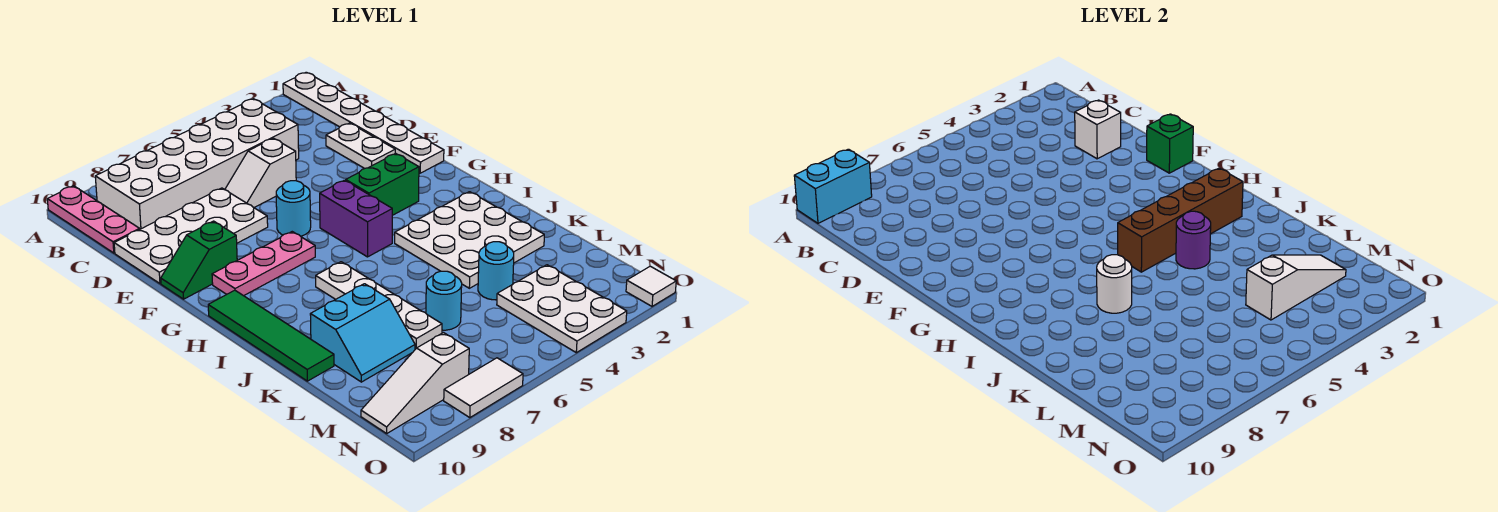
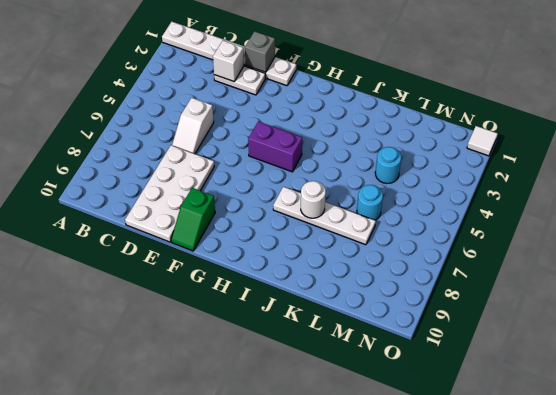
grey 1x1 brick [245,31,275,72] -> none
none -> pink 1x3 plate [47,186,140,253]
none -> white 2x6 brick [95,99,299,229]
none -> cyan 1x1 round brick [276,181,311,236]

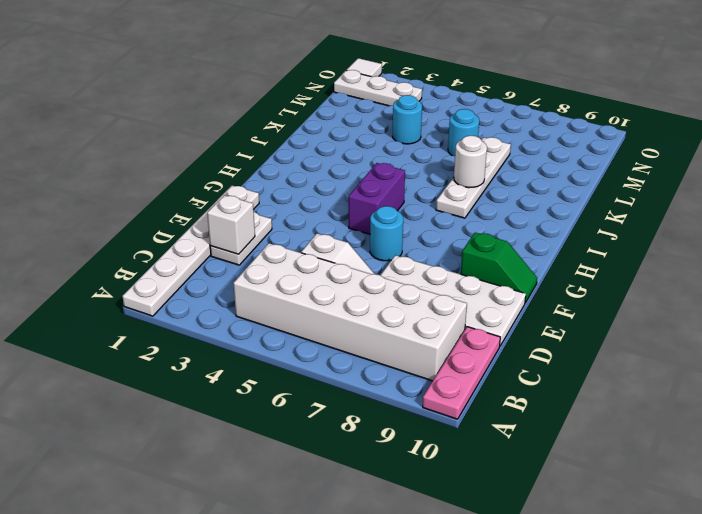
white 1x3 plate [334,70,422,106] -> white 2x3 plate [497,265,627,353]
none -> green 1x2 brick [346,153,419,215]
none -> pink 1x3 plate [212,232,315,296]
none -> green 1x4 tile [208,290,334,381]

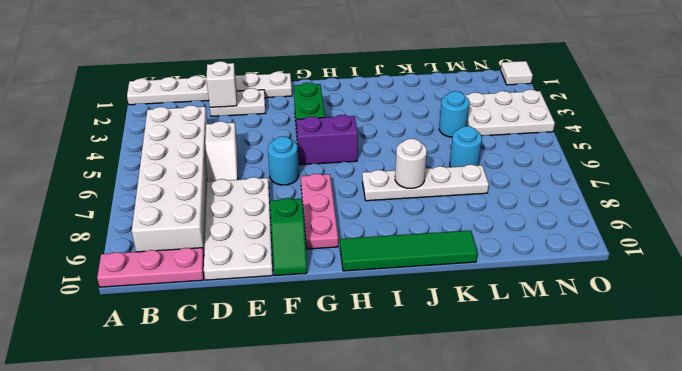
none -> white 3x3 plate [395,192,544,288]
none -> cyan 2x2 slope [310,284,415,382]
none -> white 1x3 slope [361,333,469,433]

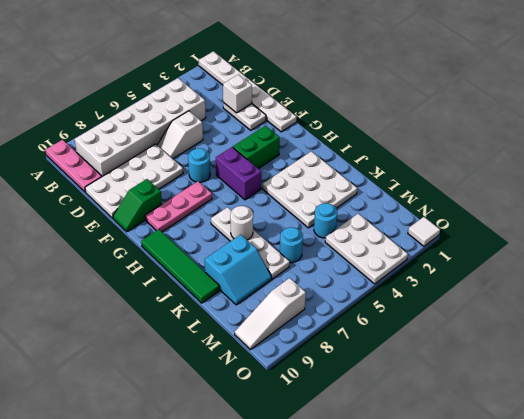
none -> white 1x2 tile [444,358,523,418]
none -> cyan 1x2 brick [794,149,872,223]
none -> green 1x1 brick [1147,114,1193,173]

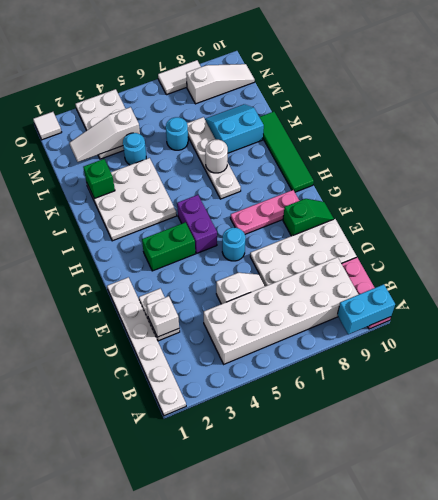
green 1x1 brick [83,159,115,199] -> green 1x1 brick moved to [1147,114,1193,173]
none -> brown 1x4 brick [1118,168,1243,272]
none -> purple 1x1 round brick [1176,211,1211,269]

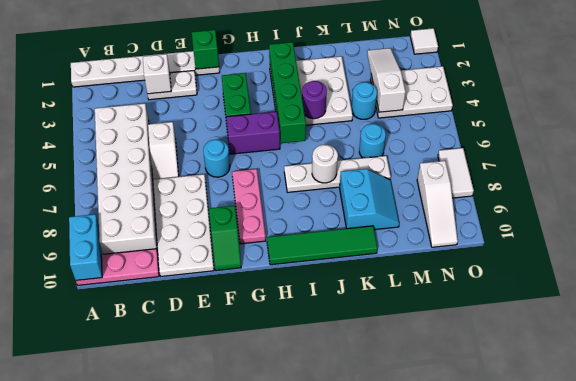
green 1x4 brick [269,42,306,143] -> brown 1x4 brick [1118,168,1243,272]

